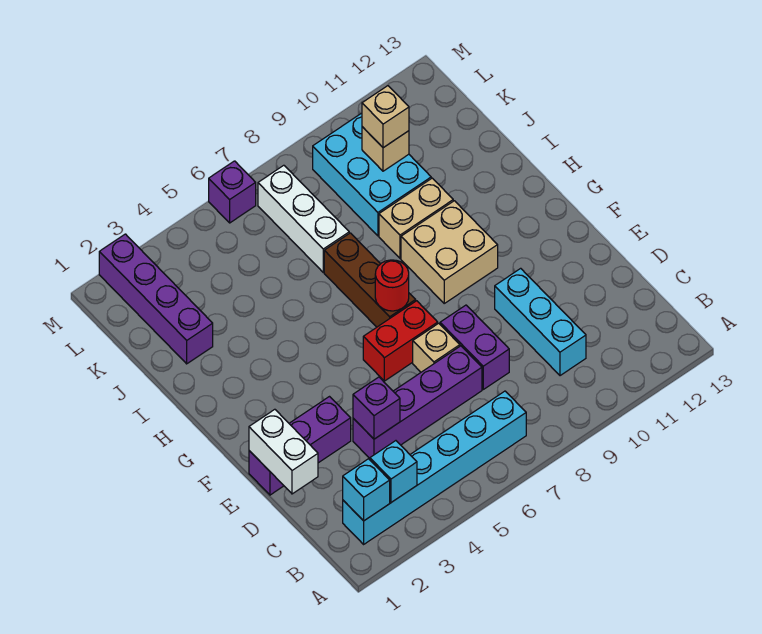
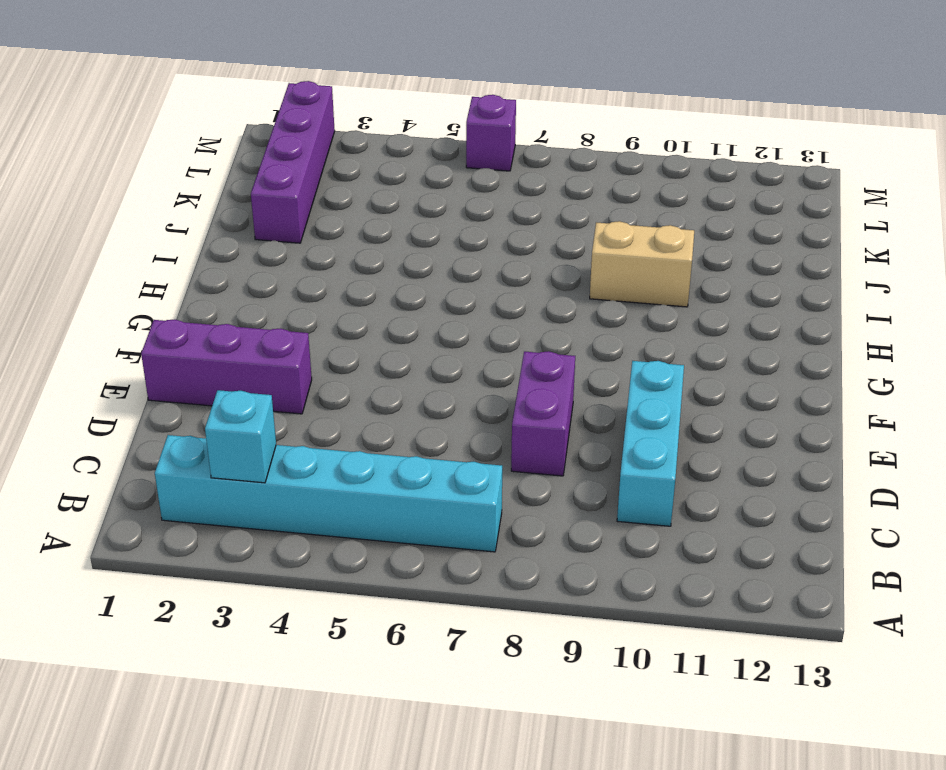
none -> purple 1x4 brick [353,346,482,458]
none -> tan 1x1 brick [413,323,460,372]
none -> red 1x2 brick [363,301,438,381]

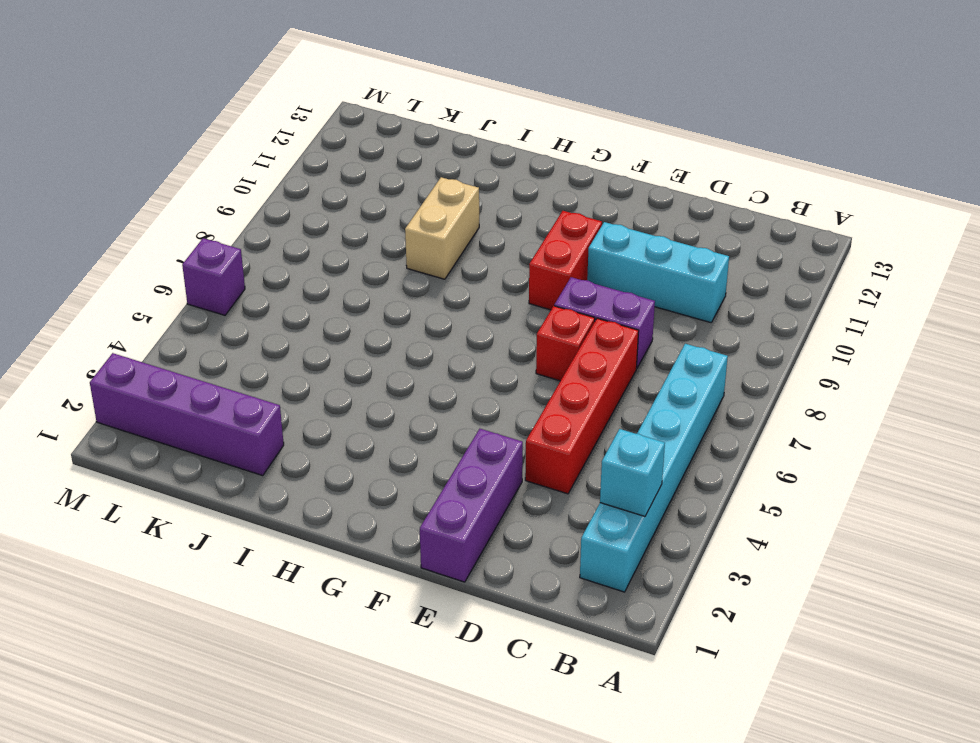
red 1x4 brick [525,318,639,494] -> purple 1x4 brick [353,346,482,458]
red 1x1 brick [536,306,595,381] -> tan 1x1 brick [413,323,460,372]
red 1x2 brick [529,211,602,310] -> red 1x2 brick moved to [363,301,438,381]
none -> brown 1x3 brick [324,233,416,327]
none -> tan 2x2 brick [401,201,498,303]
none -> white 1x3 brick [258,165,349,272]

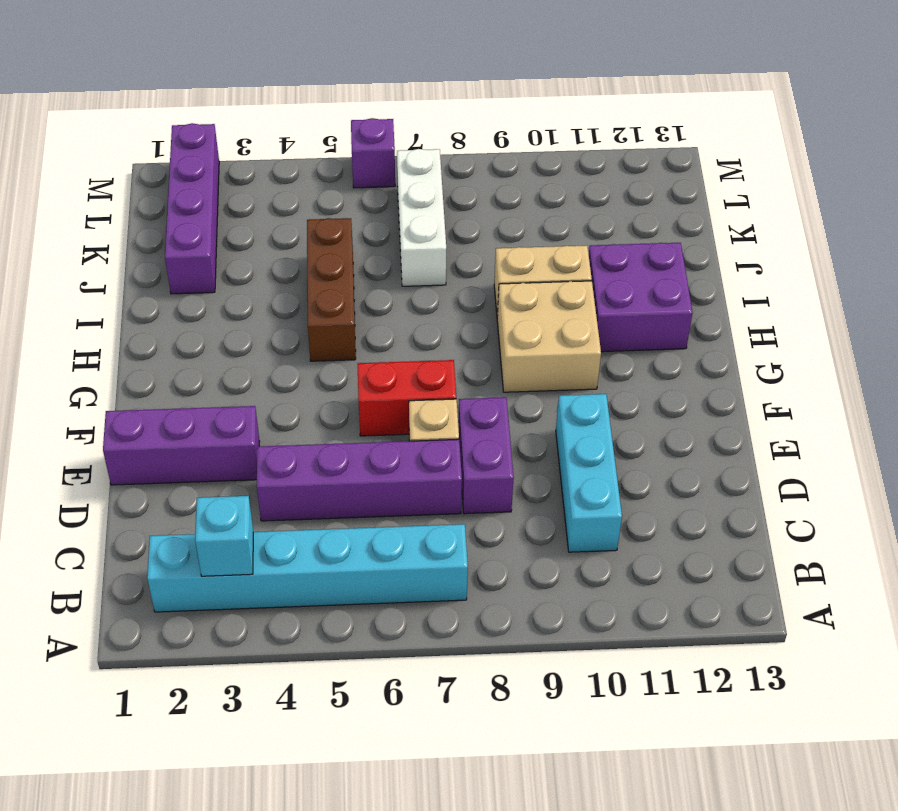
brown 1x3 brick [307,218,356,361] -> brown 1x3 brick moved to [324,233,416,327]
purple 2x2 brick [589,243,693,352] -> none
none -> cyan 2x3 brick [313,113,431,236]
none -> cyan 1x1 brick [343,459,390,521]
none -> white 1x2 brick [249,409,318,494]

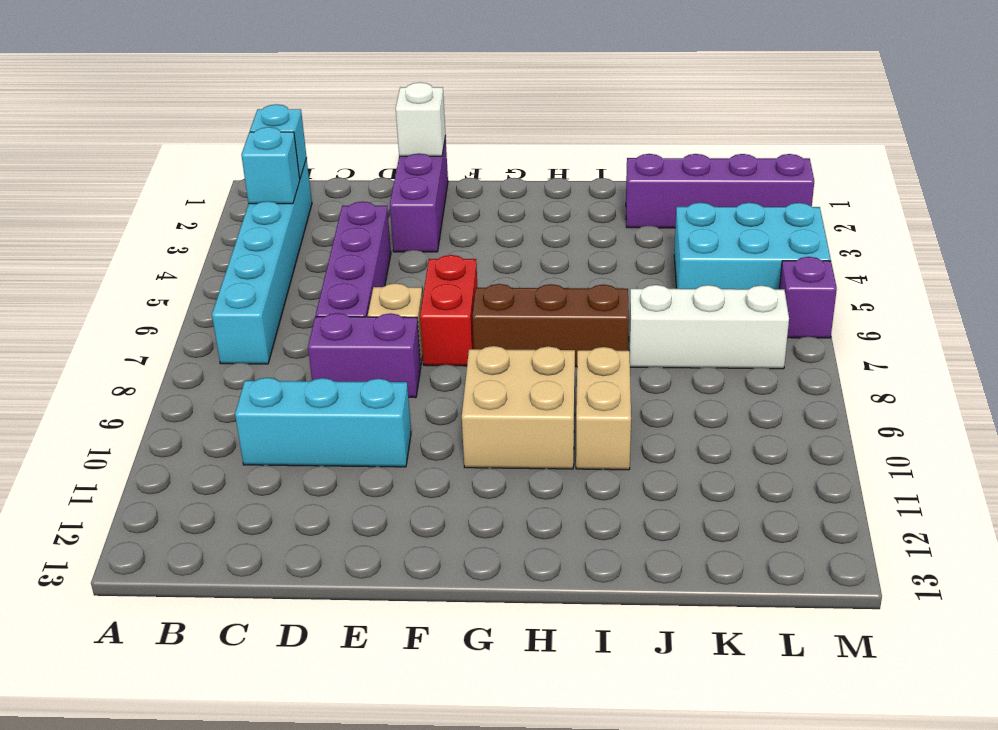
white 1x1 brick [396,82,446,156] -> white 1x2 brick [249,409,318,494]
cyan 2x3 brick [674,203,831,289] -> cyan 2x3 brick moved to [313,113,431,236]
none -> purple 1x1 brick [353,377,400,439]
none -> red 1x1 round brick [375,260,409,311]
none -> tan 1x1 brick [362,127,409,171]

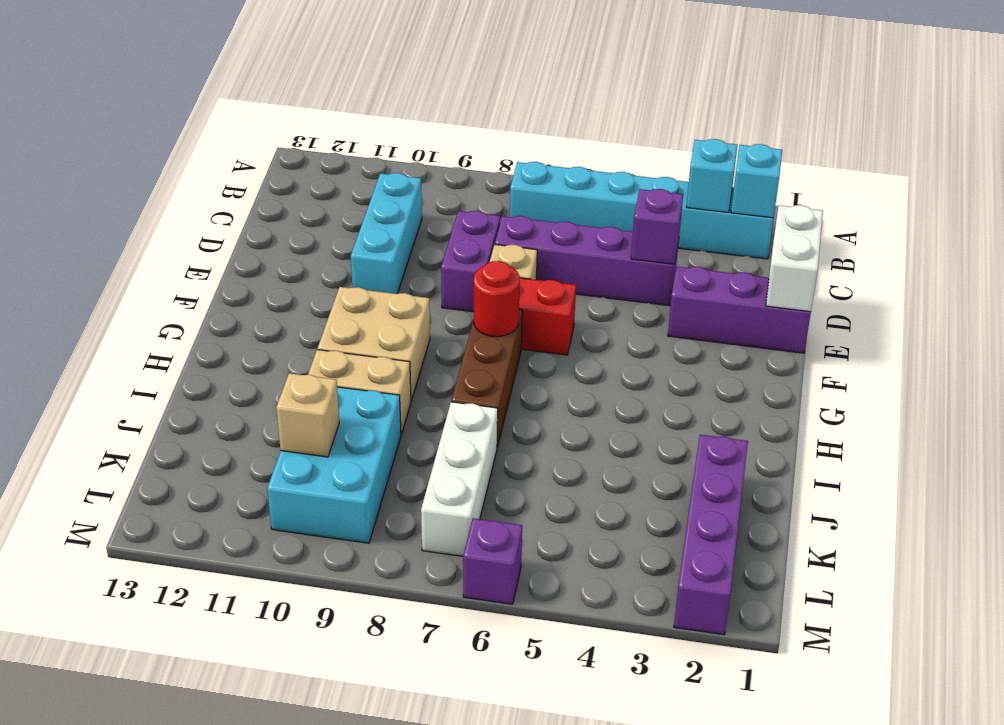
none -> tan 1x1 brick [362,86,409,148]

